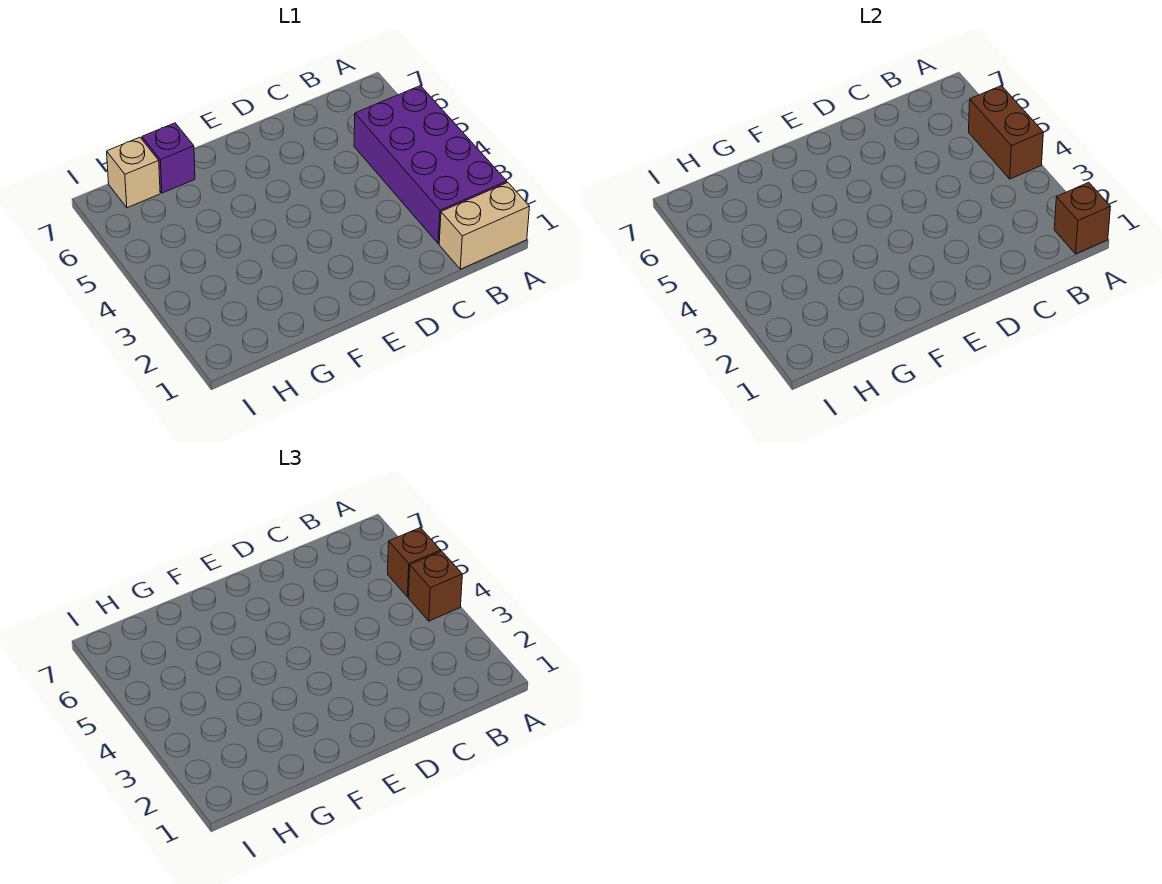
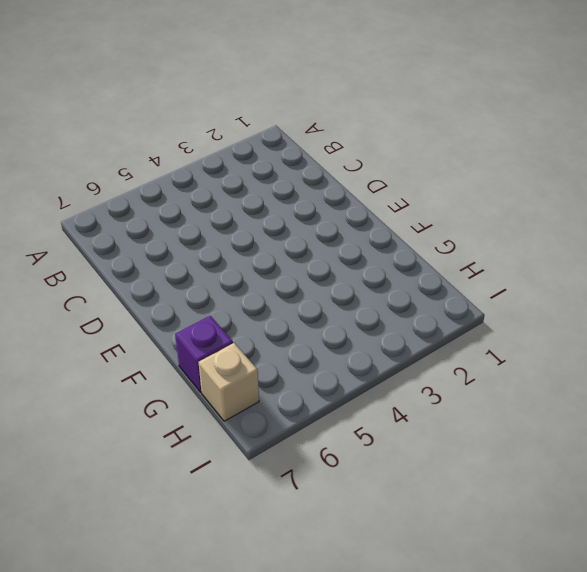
none -> tan 1x2 brick [439,182,530,269]
none -> purple 2x4 brick [354,86,507,244]

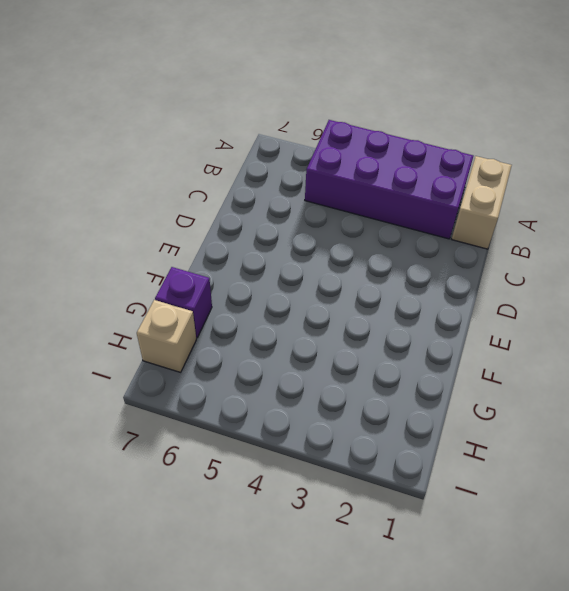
none -> brown 1x1 brick [1054,182,1111,254]
none -> brown 1x2 brick [969,86,1043,179]

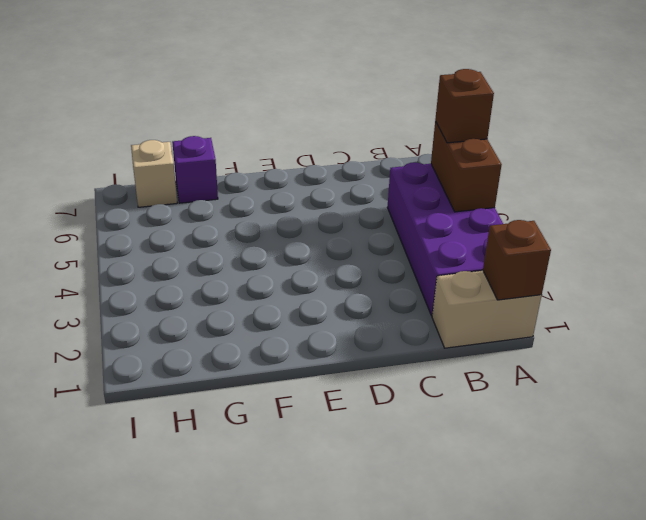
none -> brown 1x1 brick [408,551,462,621]

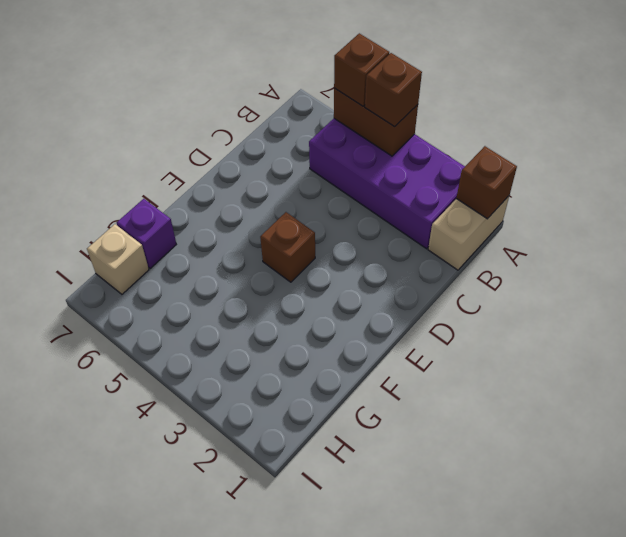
brown 1x1 brick [260,212,315,282] -> none

